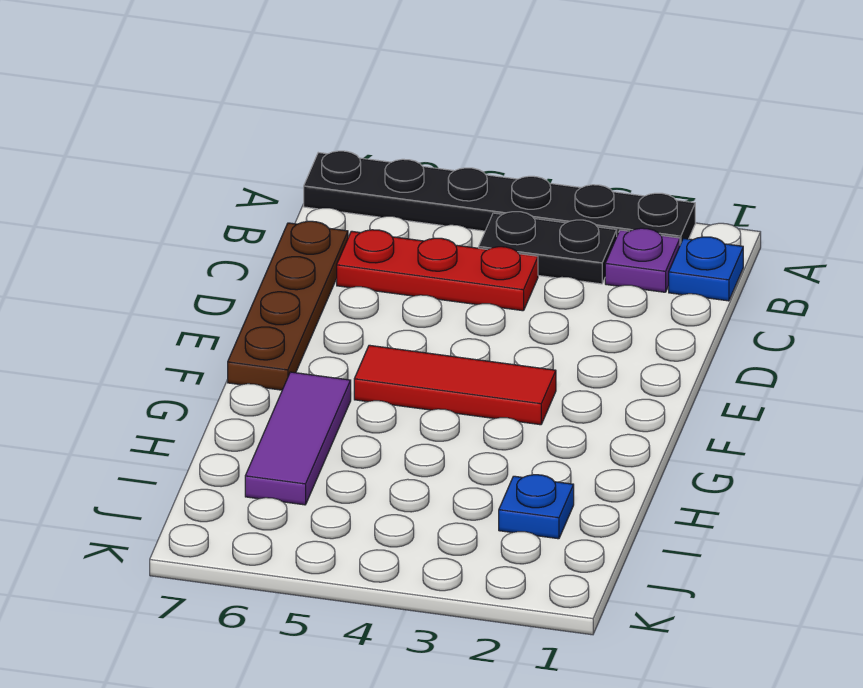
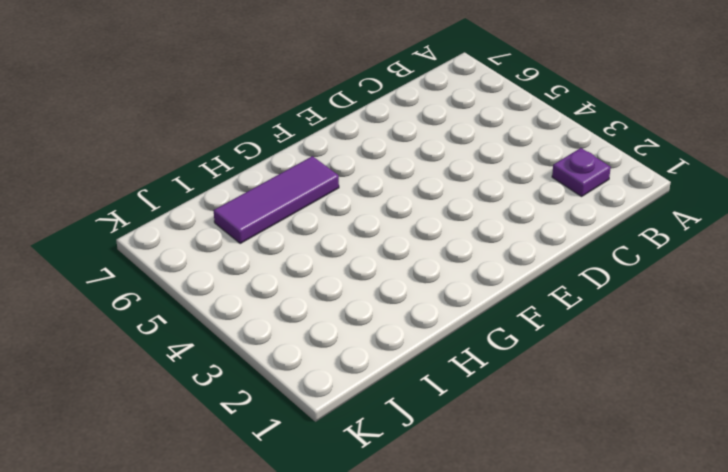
none -> black 1x6 plate [304,151,695,244]
none -> blue 1x1 plate [669,237,743,301]

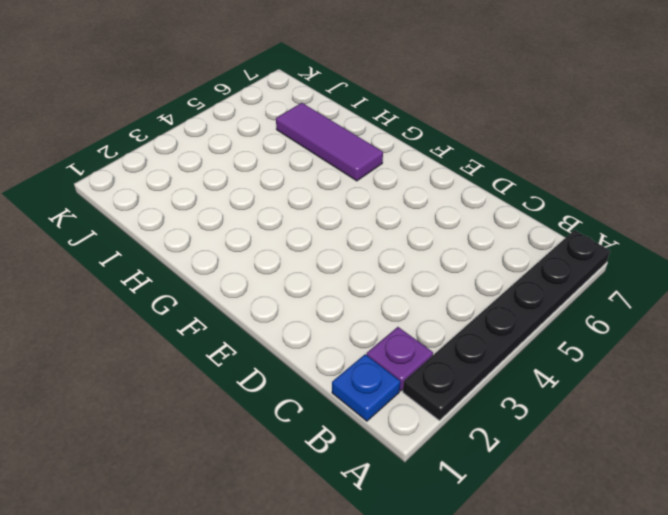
none -> black 1x2 plate [479,212,617,284]
none -> red 1x3 plate [337,230,538,311]

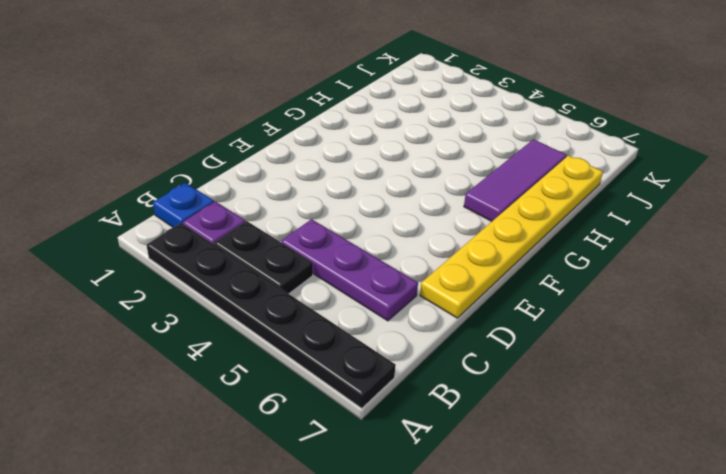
purple 1x3 plate [281,219,418,321] -> red 1x3 plate [337,230,538,311]
yellow 1x6 plate [420,156,603,318] -> brown 1x4 plate [228,221,348,390]
none -> red 1x3 tile [354,345,556,425]
none -> blue 1x1 plate [499,475,574,539]

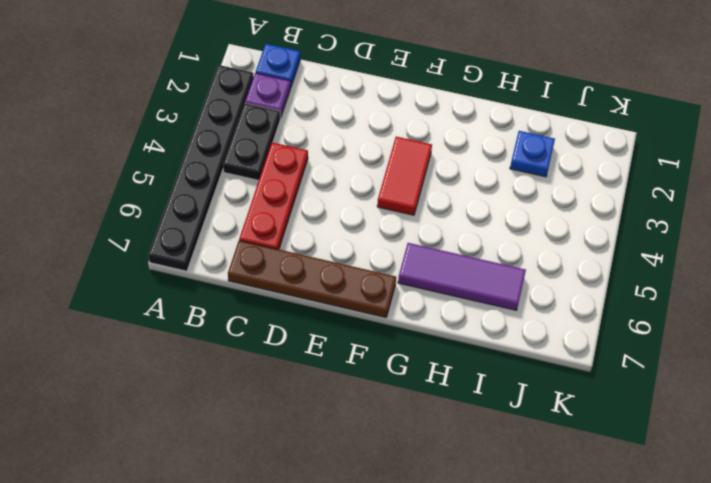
red 1x2 tile [377,137,432,215] -> red 1x3 tile [354,345,556,425]

